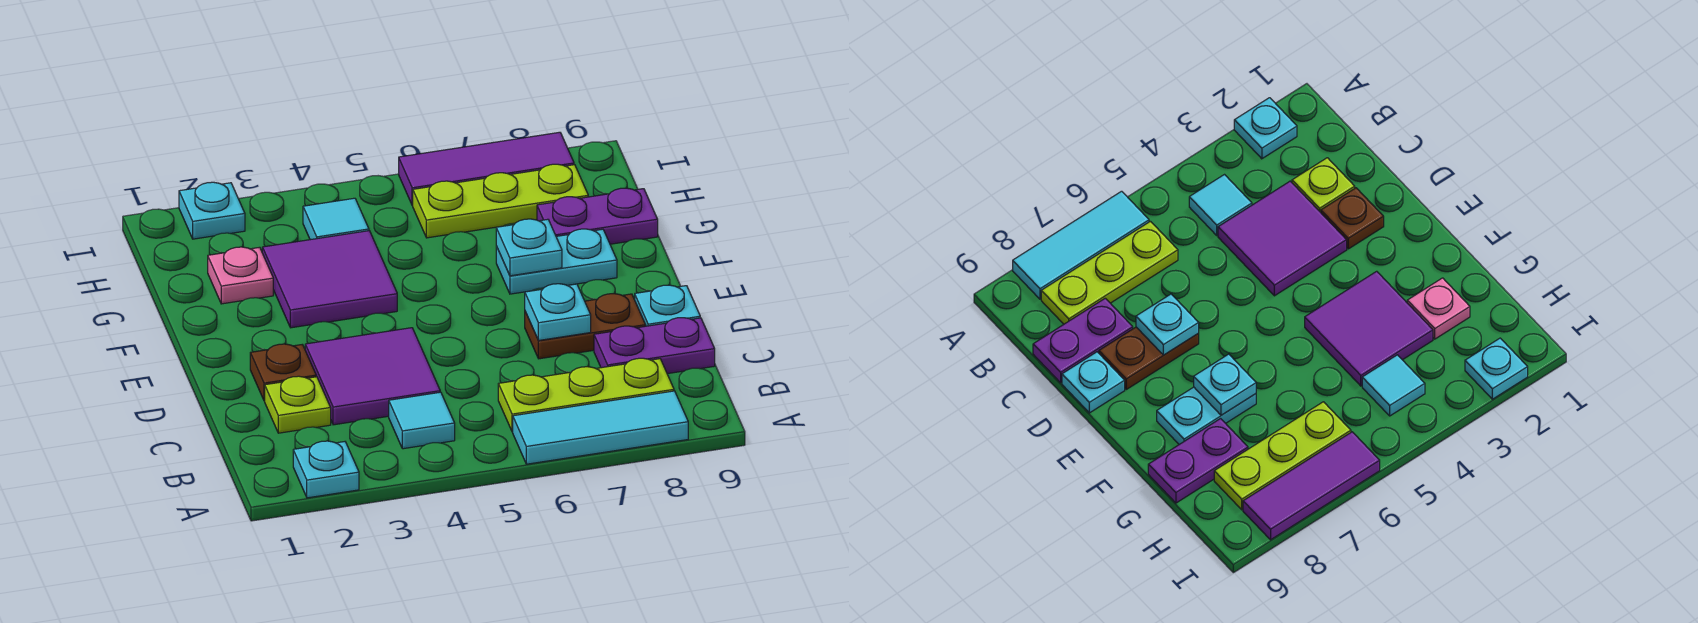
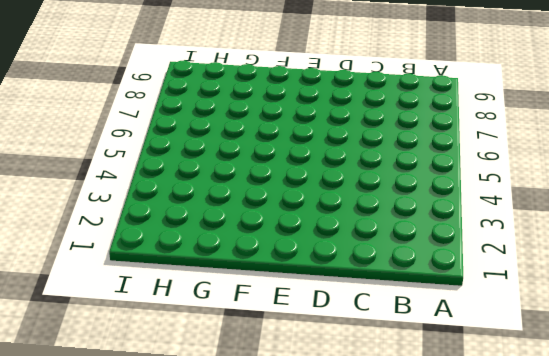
none -> cyan 1x1 plate [293,441,359,498]
none -> cyan 1x3 tile [513,391,688,464]
none -> cyan 1x1 tile [389,392,455,449]

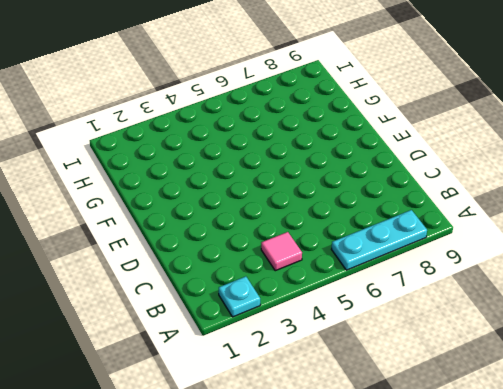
cyan 1x3 plate [331,210,427,270] -> cyan 1x3 tile [513,391,688,464]
pink 1x1 tile [261,232,302,271] -> cyan 1x1 tile [389,392,455,449]
none -> lime 1x3 plate [498,358,674,432]
none -> lime 1x1 plate [265,376,331,433]
none -> purple 2x2 tile [305,328,440,425]

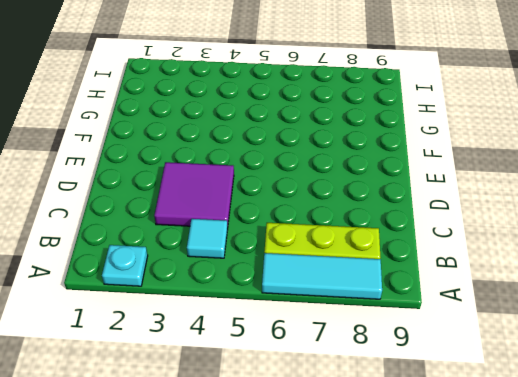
none -> lime 1x1 plate [265,376,331,433]
none -> purple 1x2 plate [594,318,715,374]
none -> brown 1x1 plate [250,344,316,401]

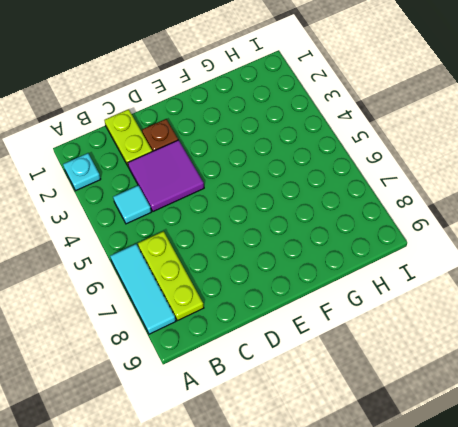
lime 1x2 plate [104,109,152,166] -> lime 1x1 plate [265,376,331,433]
none -> purple 1x2 plate [594,318,715,374]
none -> brown 1x2 plate [525,294,646,359]
none -> cyan 1x1 plate [635,285,700,326]

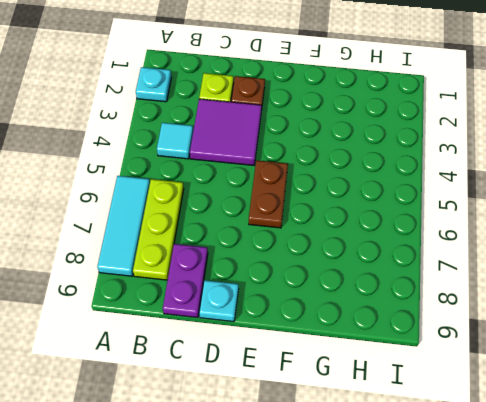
brown 1x2 plate [249,160,288,228] -> brown 1x2 plate moved to [525,294,646,359]
none -> purple 2x2 tile [262,231,397,328]
none -> cyan 1x2 plate [496,229,617,294]
none -> pink 1x1 plate [208,247,273,304]

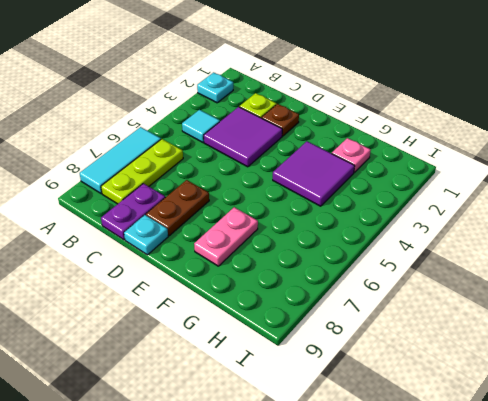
pink 1x2 plate [194,207,258,266] -> cyan 1x2 plate [496,229,617,294]
none -> purple 1x2 plate [537,188,658,244]
none -> cyan 1x1 tile [303,198,369,240]
none -> lime 1x3 plate [413,164,588,238]

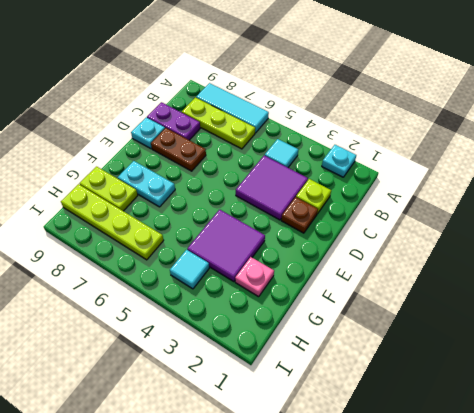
lime 1x2 plate [80,167,138,211] -> purple 1x2 plate [537,188,658,244]
lime 1x4 plate [61,184,164,260] -> lime 1x3 plate [413,164,588,238]
none -> cyan 1x1 plate [179,182,245,239]
none -> purple 1x3 tile [399,132,574,206]
none -> cyan 1x1 plate [525,284,591,340]

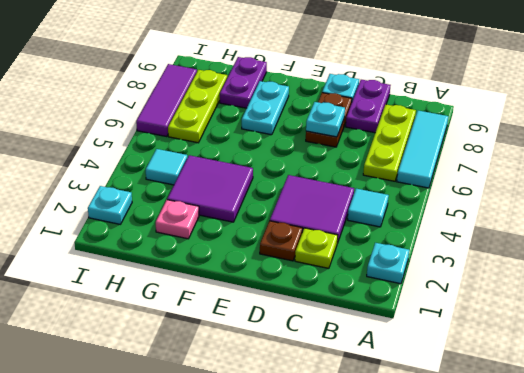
none -> cyan 1x1 plate [496,219,562,276]

